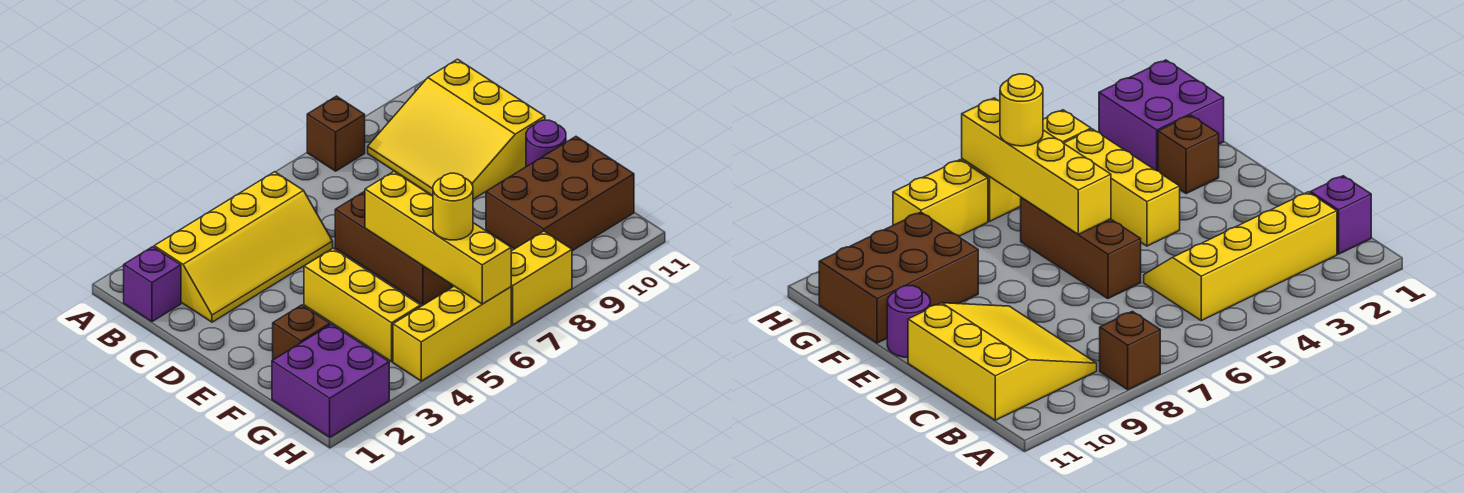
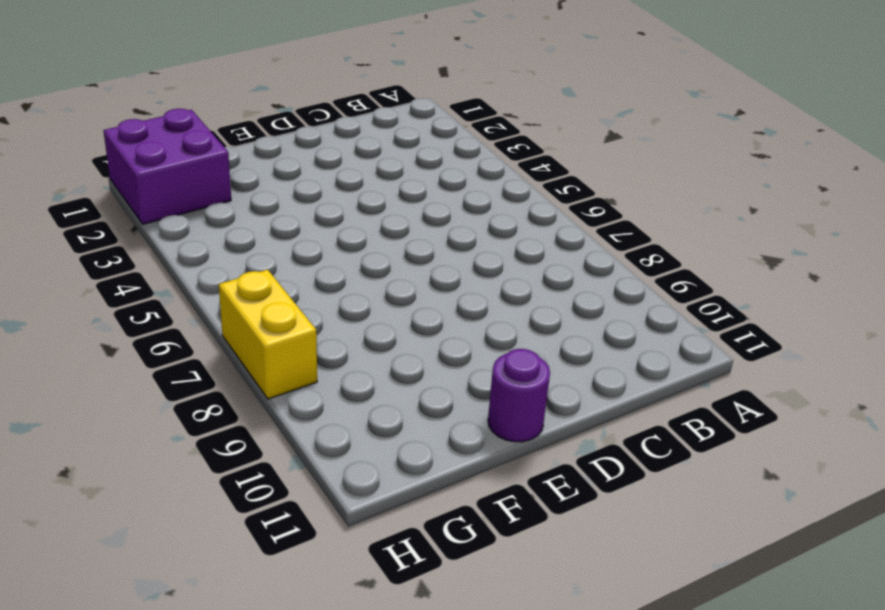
none -> brown 1x1 brick [307,96,365,171]
none -> purple 1x1 brick [124,247,181,322]
none -> yellow 2x4 slope [154,172,333,322]

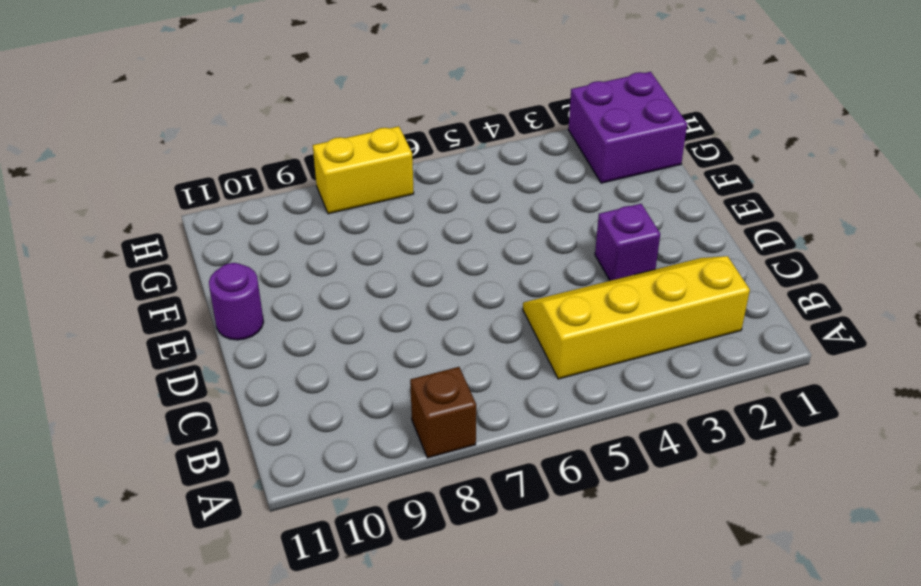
purple 1x1 brick [595,204,660,281] -> purple 1x1 brick moved to [124,247,181,322]
none -> yellow 3x3 slope [368,59,545,199]
none -> brown 1x3 brick [335,192,452,305]
none -> yellow 1x3 brick [304,248,421,362]

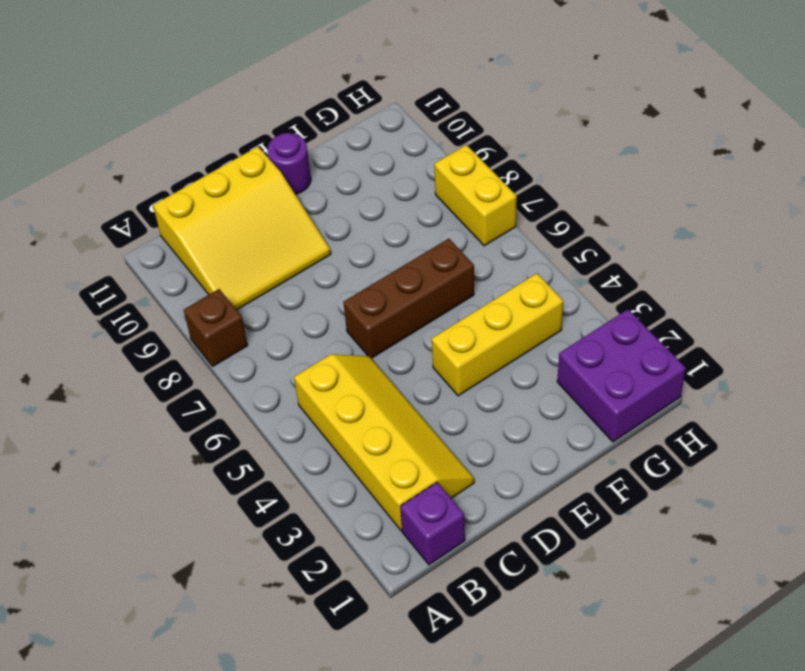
none -> brown 1x1 brick [273,305,330,360]
none -> brown 2x3 brick [486,137,634,251]
none -> yellow 1x3 brick [393,286,511,381]

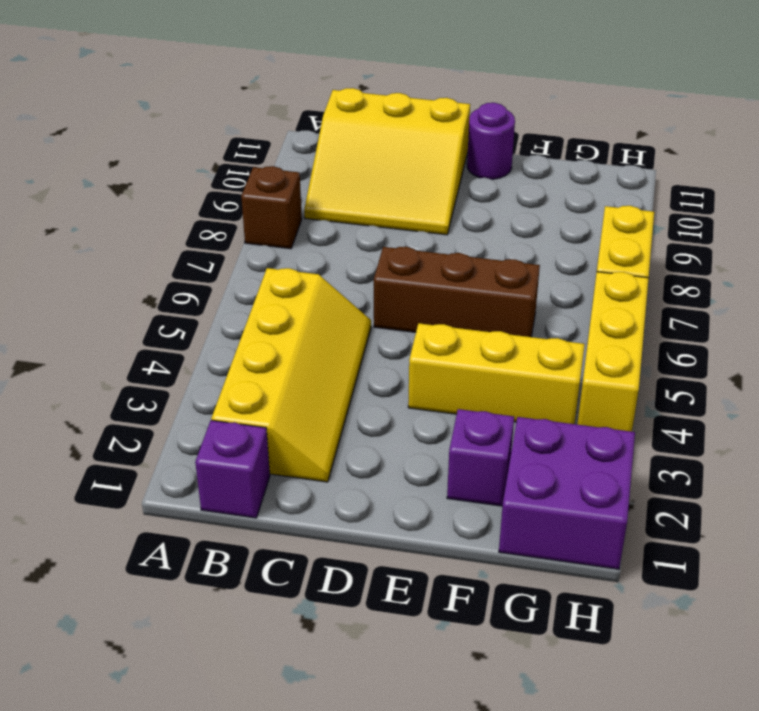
purple 1x1 brick [447,409,514,506] -> brown 1x1 brick [273,305,330,360]
none -> brown 2x3 brick [486,137,634,251]
none -> yellow 1x4 brick [365,171,511,304]
none -> yellow 1x1 round brick [433,173,473,240]

